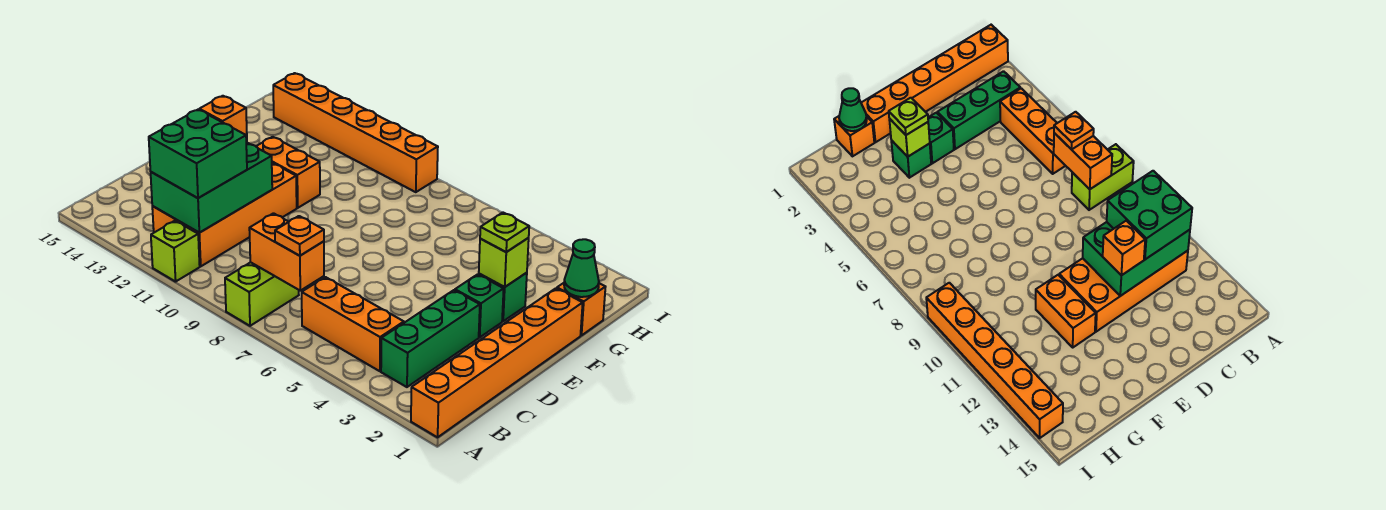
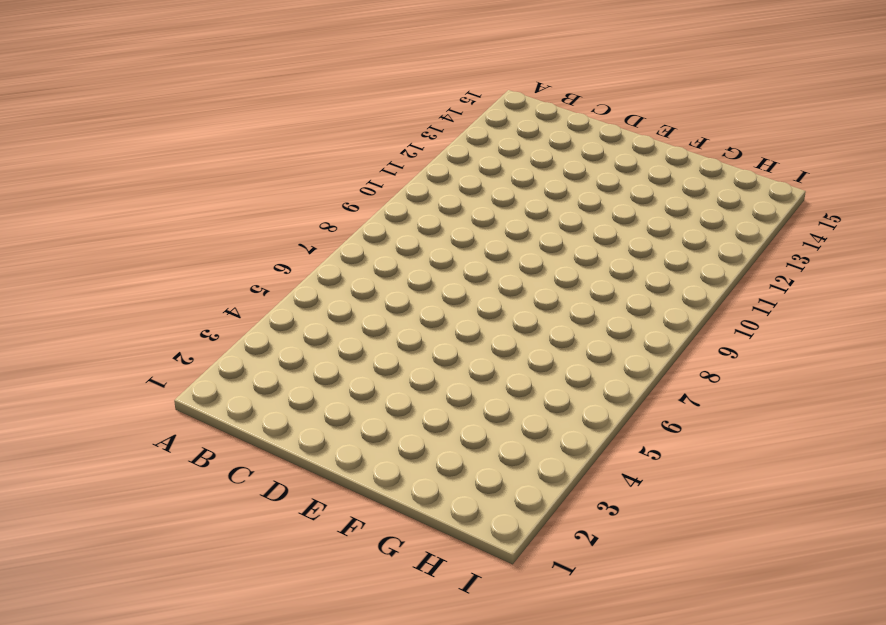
none -> orange 1x6 brick [411,288,583,437]
none -> lime 1x2 brick [225,262,299,326]
none -> lime 1x1 brick [151,221,200,282]

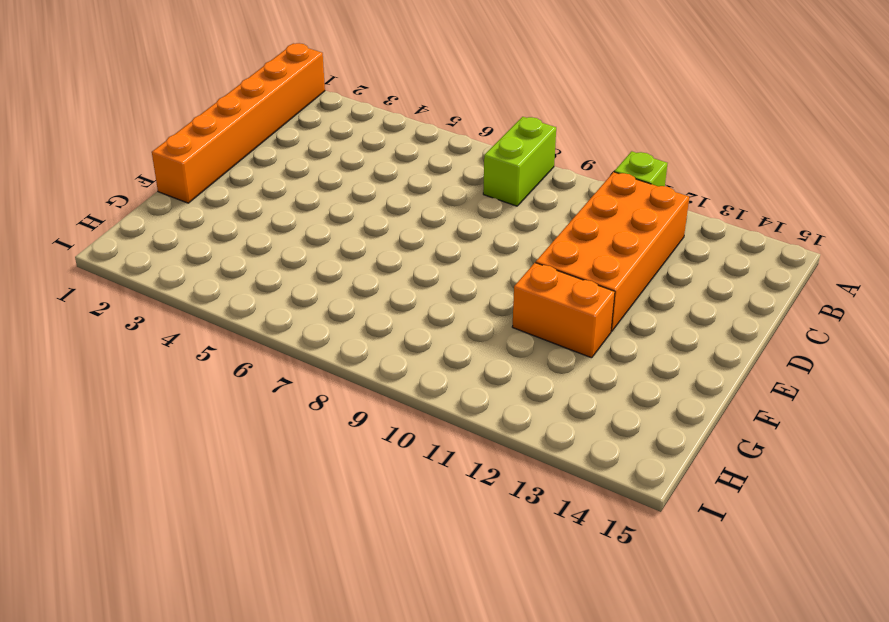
none -> green 1x3 brick [381,290,480,387]
none -> orange 1x3 brick [302,277,404,371]
none -> green 1x1 brick [455,274,504,337]

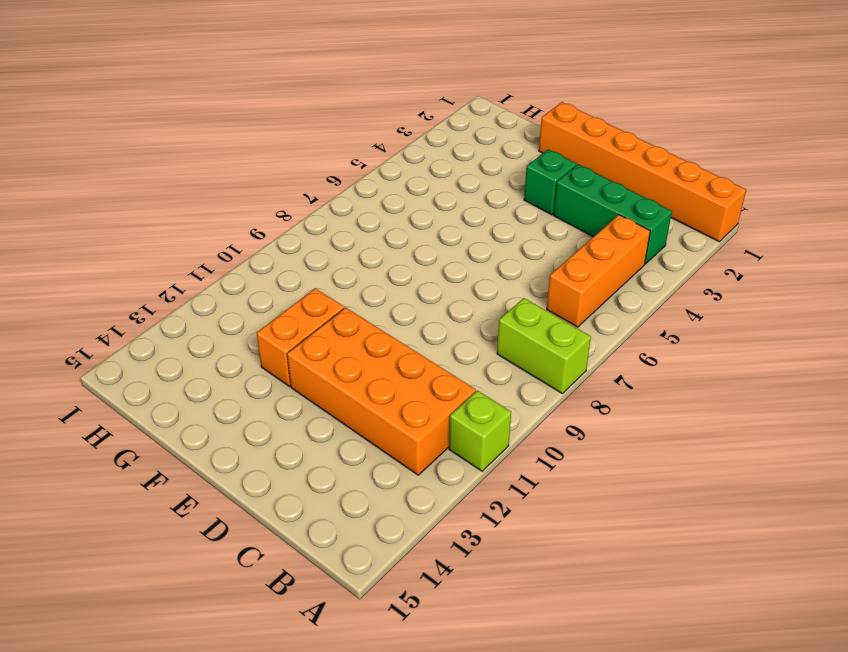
none -> green 1x1 brick [479,273,527,321]
none -> orange 1x1 brick [557,283,605,336]
none -> orange 1x6 brick [273,73,438,192]

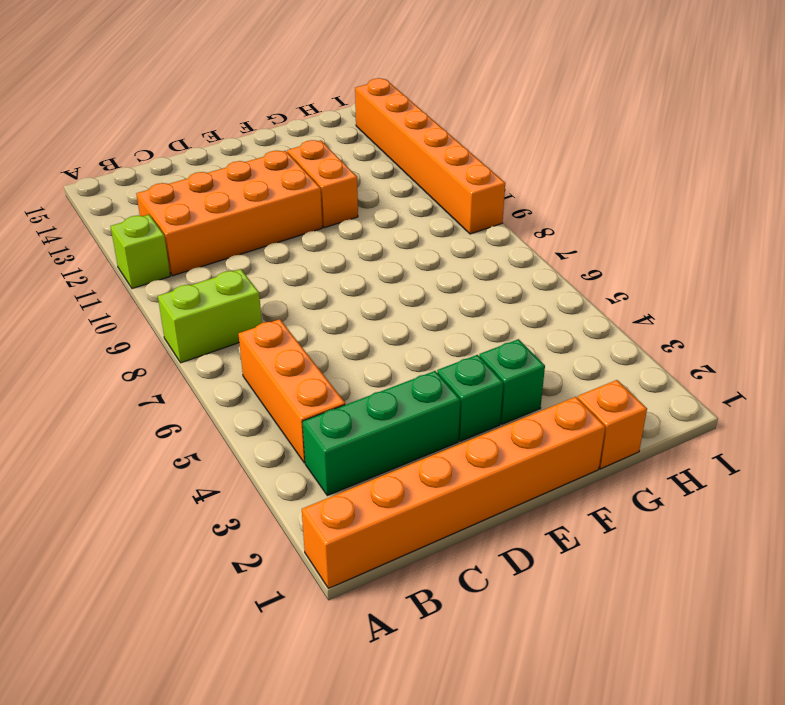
none -> orange 1x2 brick [249,213,324,291]
none -> green 2x3 brick [151,143,272,233]
none -> lime 1x1 brick [479,238,529,287]

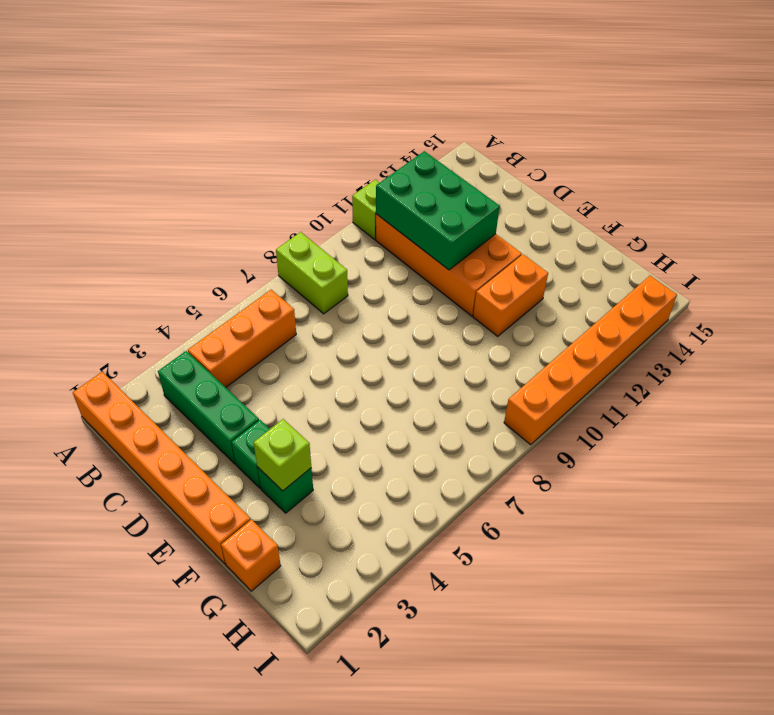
none -> orange 1x2 brick [249,213,324,291]
none -> green 1x1 cone [564,239,599,297]
none -> orange 1x1 plate [275,216,324,256]

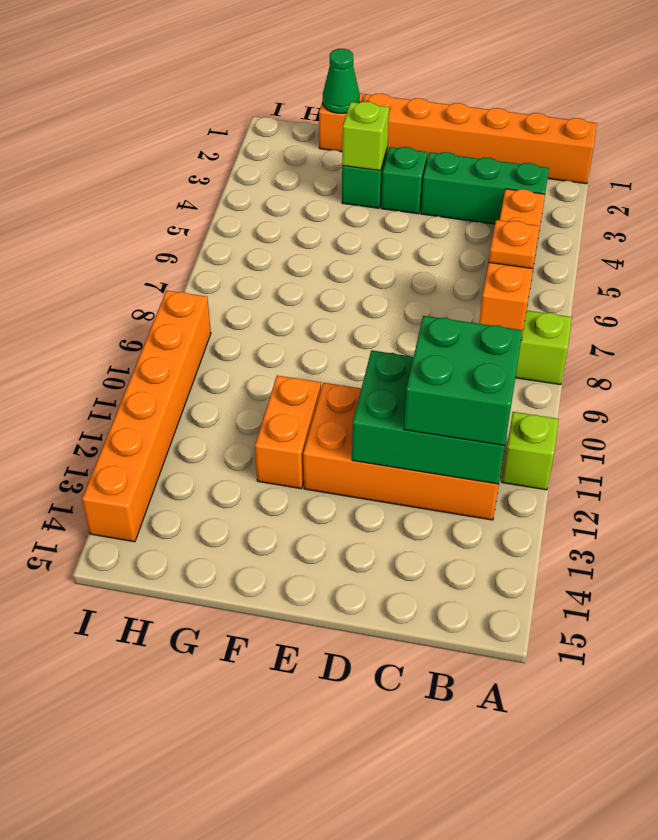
none -> orange 1x1 brick [199,96,247,143]
none -> lime 1x1 plate [480,213,529,252]

